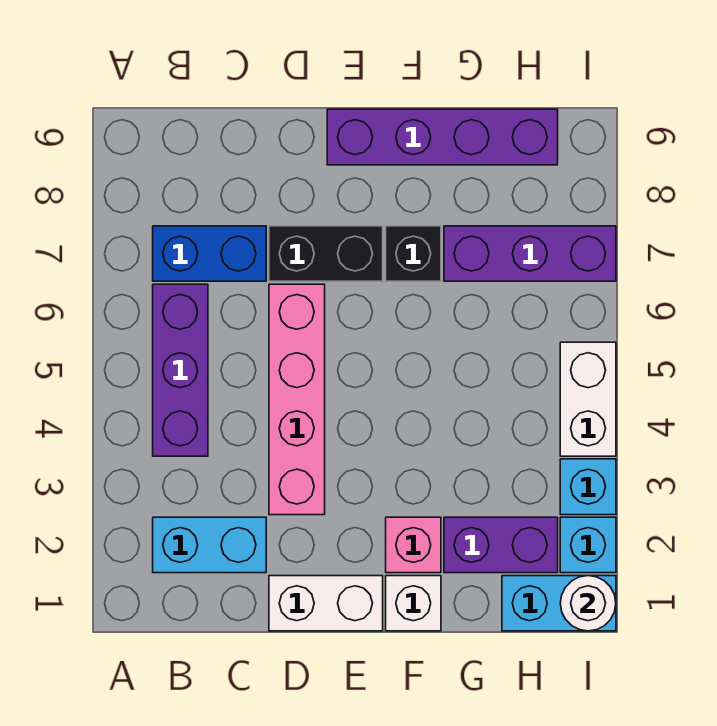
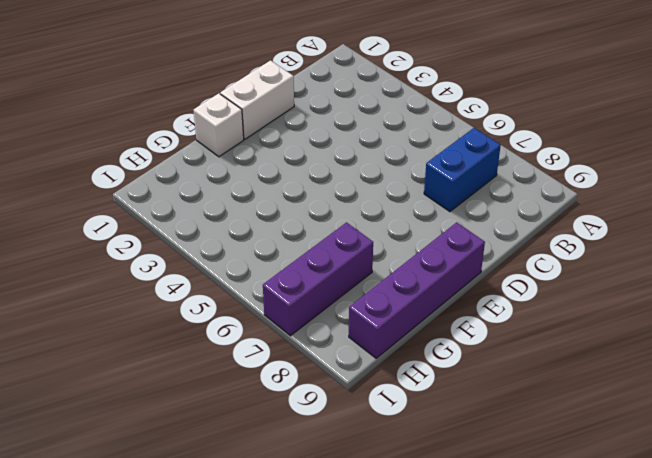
none -> cyan 1x2 brick [153,517,266,573]
none -> purple 1x3 brick [153,284,208,456]
none -> pink 1x4 brick [269,284,325,515]

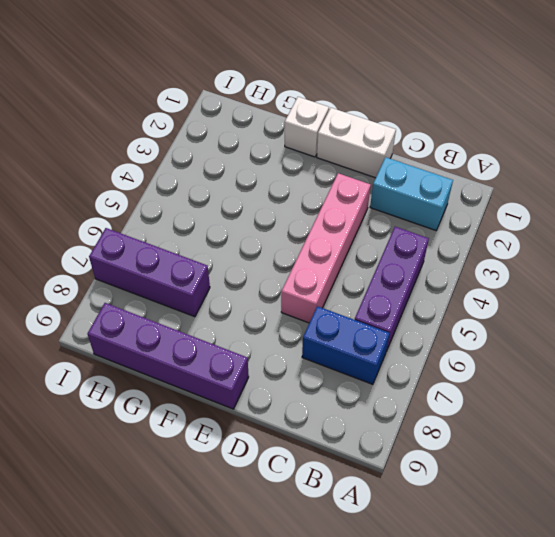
none -> black 1x2 brick [269,226,383,281]
none -> pink 1x1 brick [386,517,441,573]
none -> black 1x1 brick [386,226,441,281]

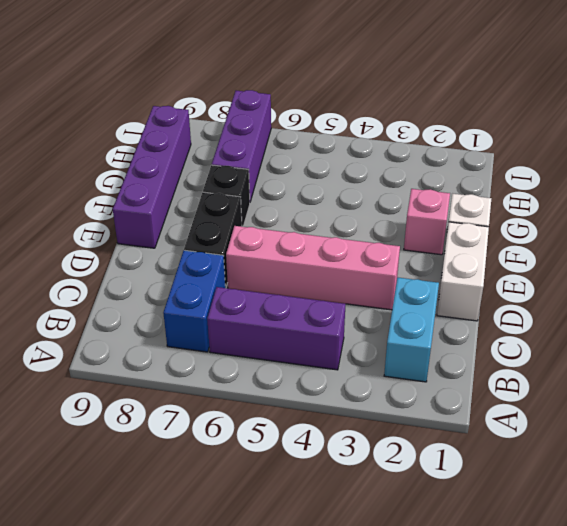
none -> purple 1x2 brick [444,517,558,573]
none -> cyan 1x2 brick [502,576,616,631]
none -> cyan 1x1 brick [560,517,616,573]

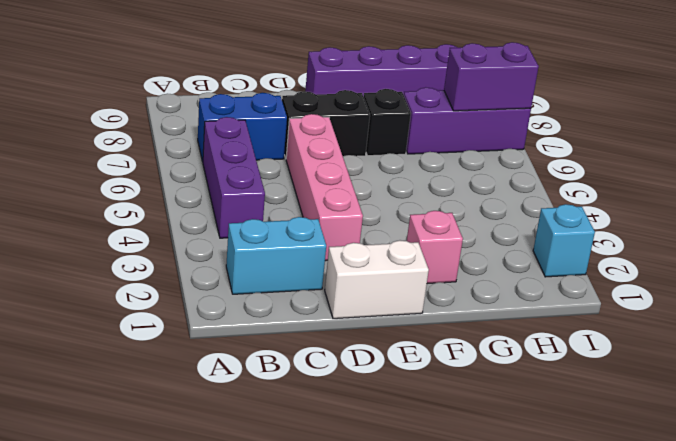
purple 1x2 brick [444,42,539,111] -> purple 1x2 brick moved to [444,517,558,573]
none -> white 1x1 brick [386,576,441,631]
none -> cyan 1x2 brick [502,576,616,631]
none -> cyan 1x1 brick [560,459,616,515]

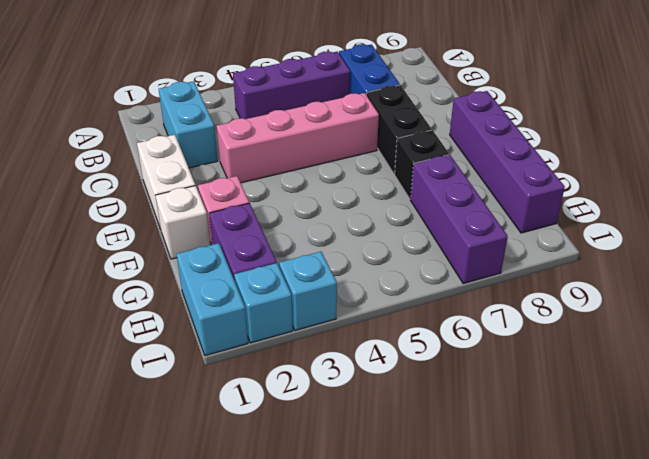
none -> white 1x2 brick [560,342,616,456]
none -> white 1x1 round brick [560,576,616,631]

